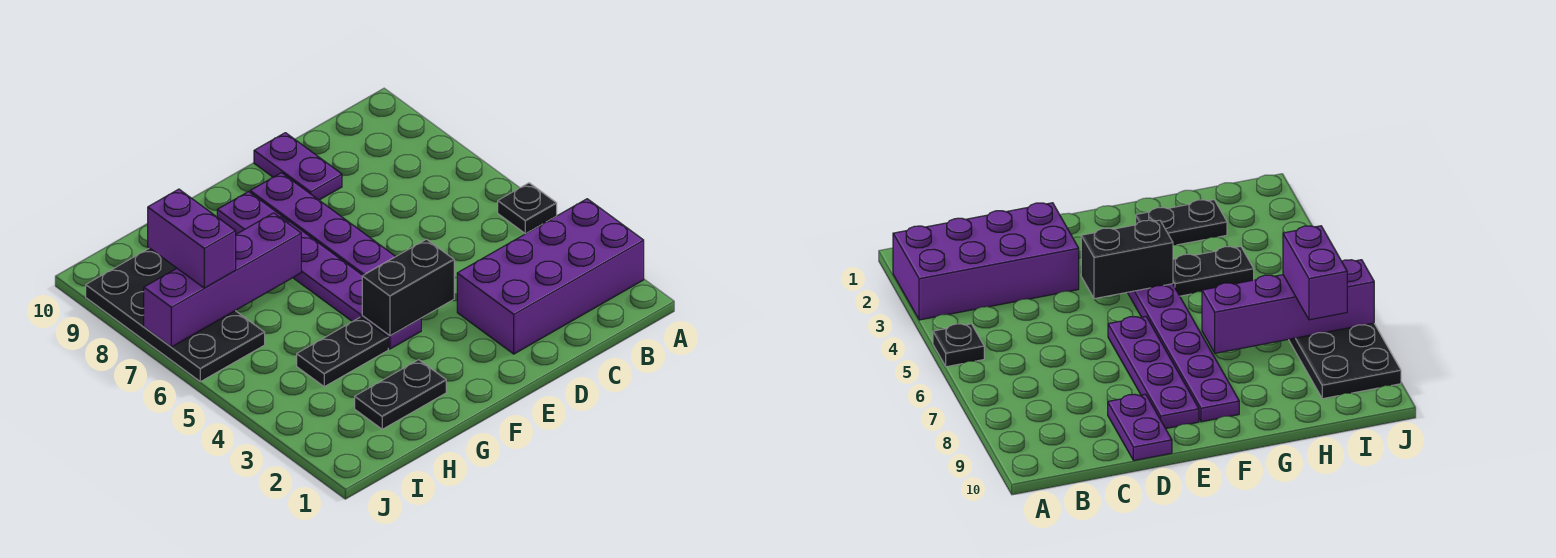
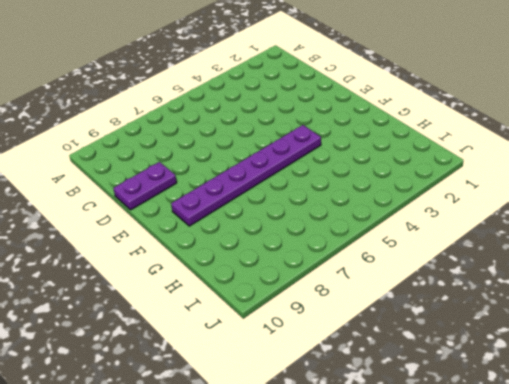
none -> purple 2x4 brick [457,199,644,354]
none -> black 1x1 plate [498,183,557,234]

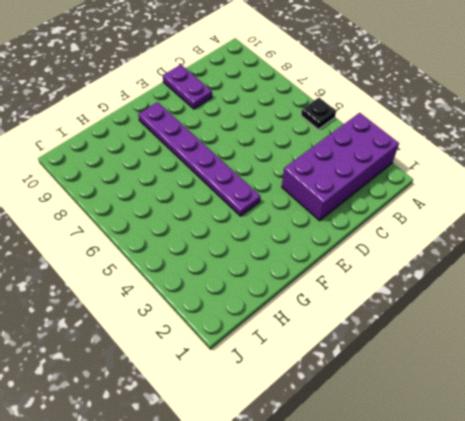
none -> purple 1x4 plate [250,173,396,275]
none -> black 1x2 plate [355,360,446,429]

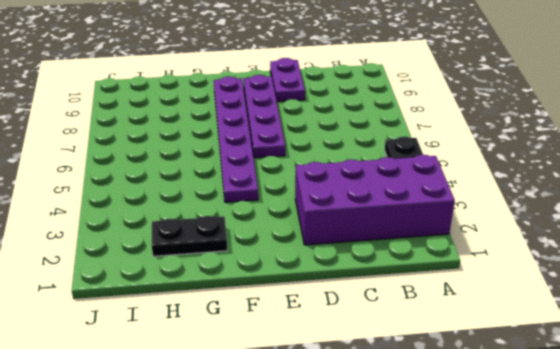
none -> black 1x2 plate [297,317,388,387]
none -> black 2x4 plate [86,248,265,382]

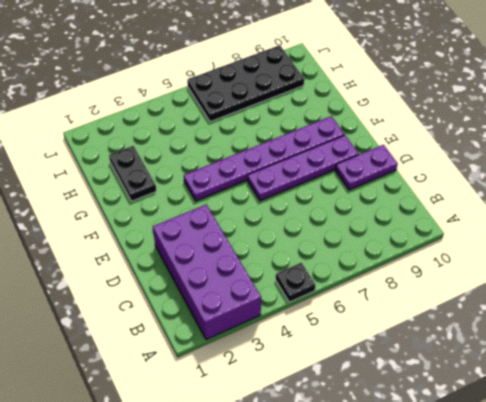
none -> black 1x2 plate [297,317,388,387]
none -> black 1x2 brick [362,239,454,336]

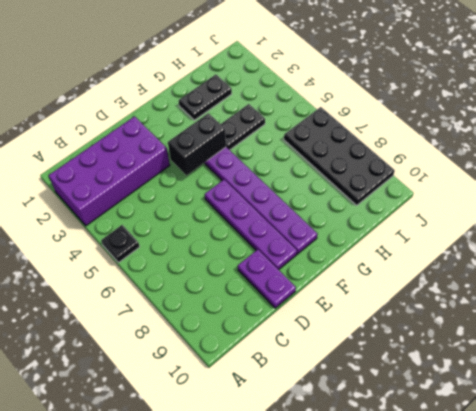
none -> purple 1x4 brick [144,213,301,347]
none -> purple 1x2 brick [148,189,236,288]

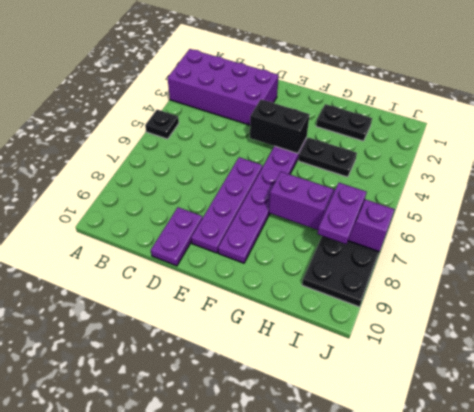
purple 1x2 plate [317,183,366,244] -> purple 1x2 brick [148,189,236,288]

